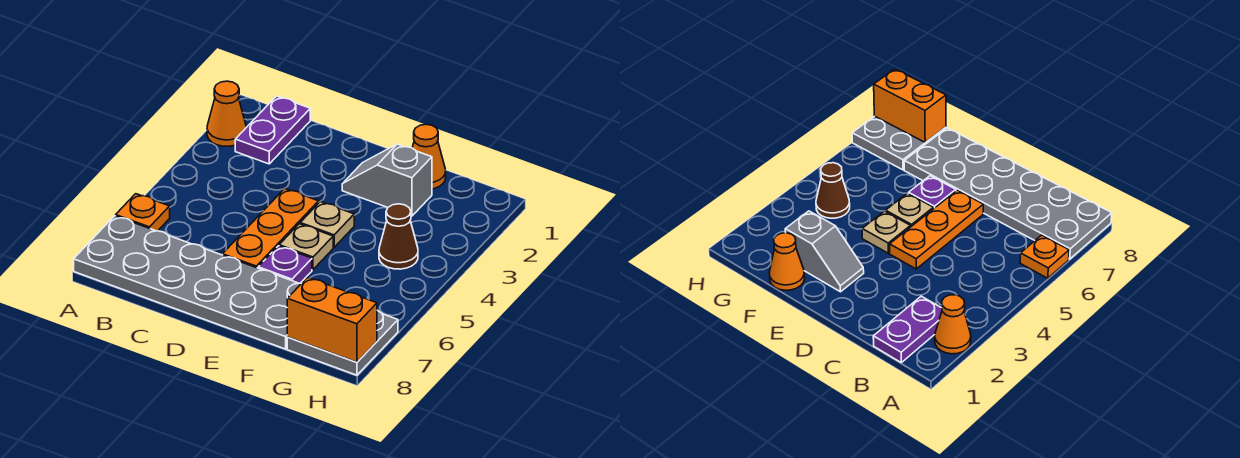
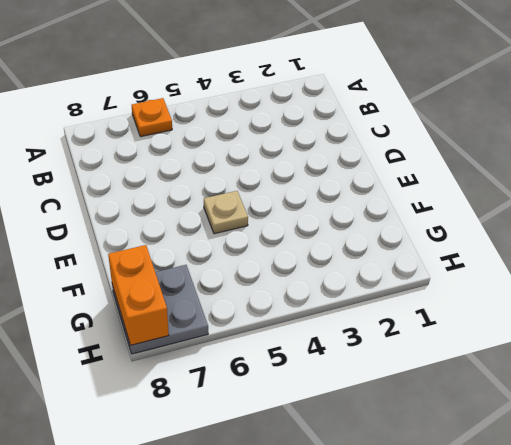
none -> orange 1x1 cone [207,81,246,146]
none -> grey 2x6 plate [74,216,302,349]
none -> purple 1x2 plate [235,96,310,164]

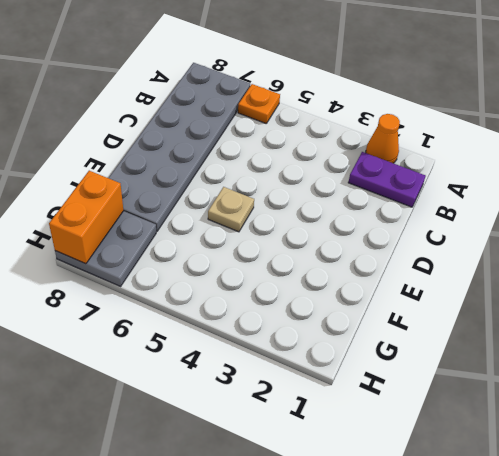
none -> orange 1x3 plate [223,189,319,268]
none -> grey 1x2 slope [342,144,432,216]
none -> tan 1x1 plate [300,202,354,247]

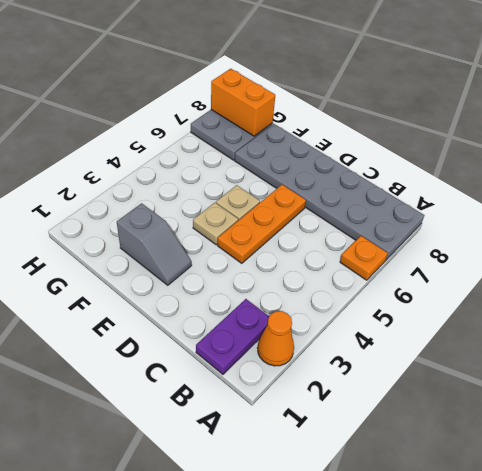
none -> purple 1x1 plate [258,246,312,283]
none -> orange 1x1 cone [412,124,446,189]
none -> brown 1x1 cone [379,204,418,269]

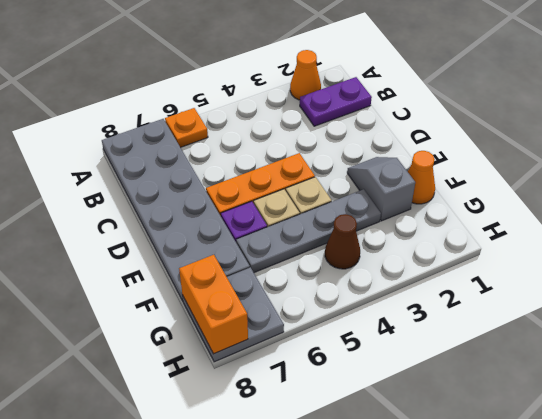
grey 1x4 plate [236,189,381,273] -> none

